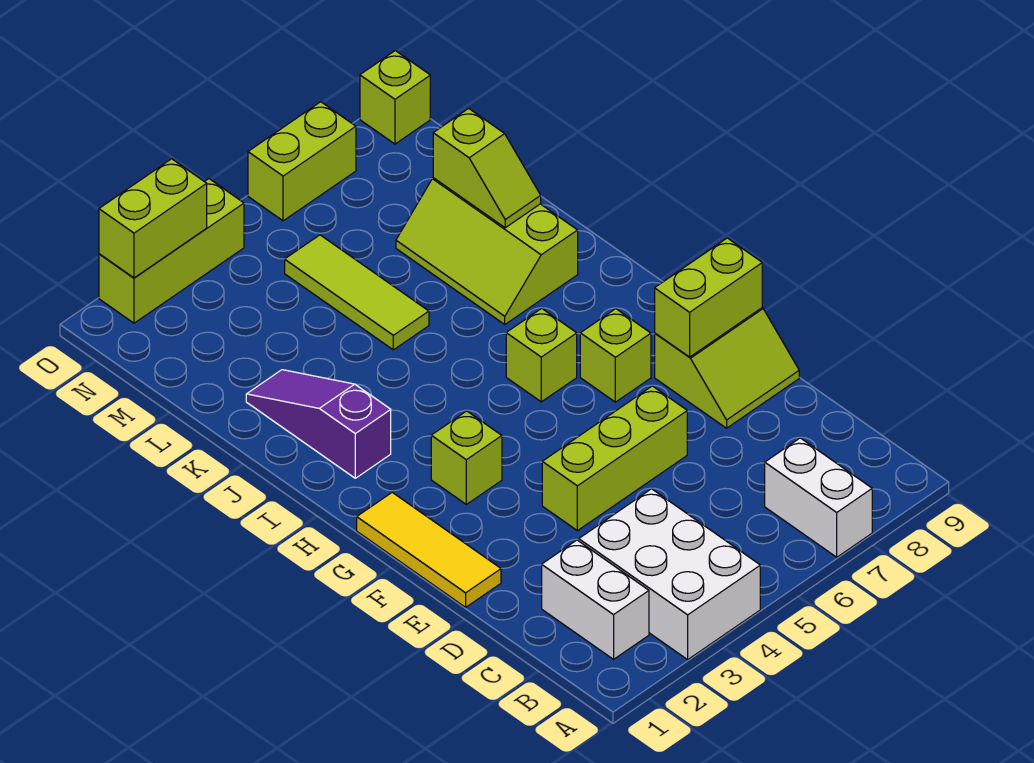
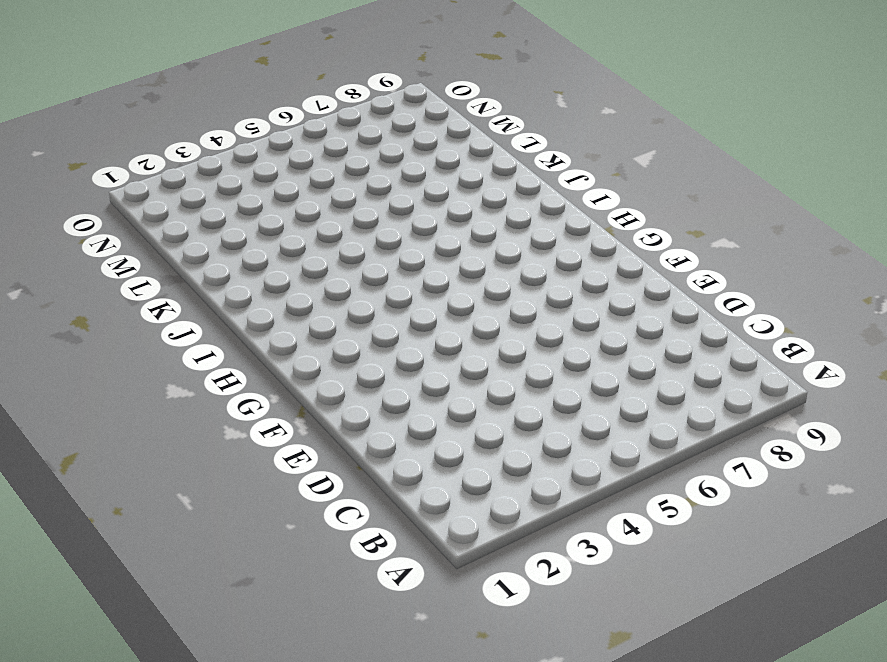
none -> white 2x3 brick [579,489,760,660]
none -> white 1x2 brick [765,438,872,557]
none -> white 1x2 brick [542,540,649,659]

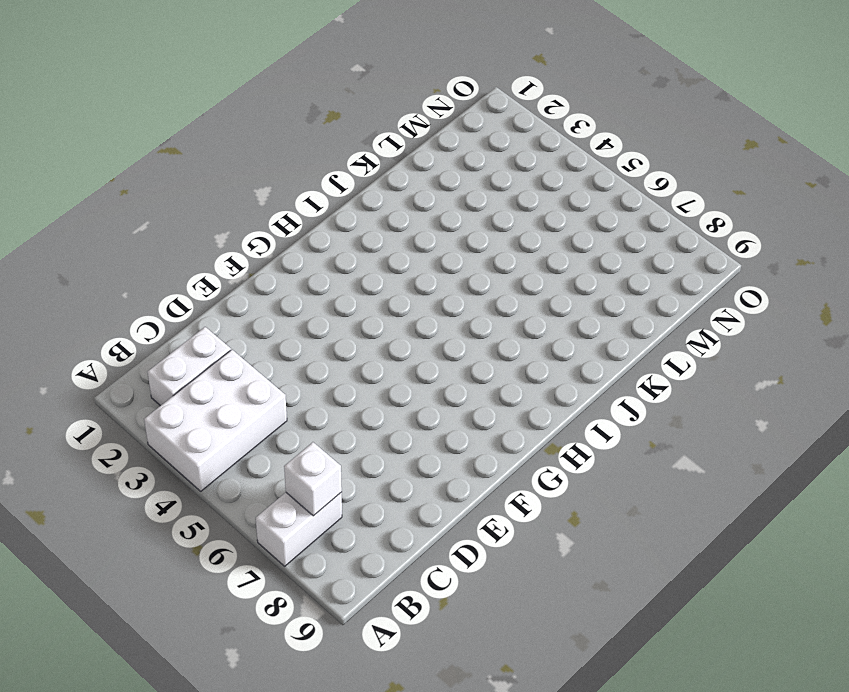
white 1x1 brick [284,442,342,516] -> none
none -> yellow 1x3 tile [357,492,501,607]
none -> lime 1x3 brick [542,386,687,531]
none -> lime 2x2 slope [655,308,799,428]

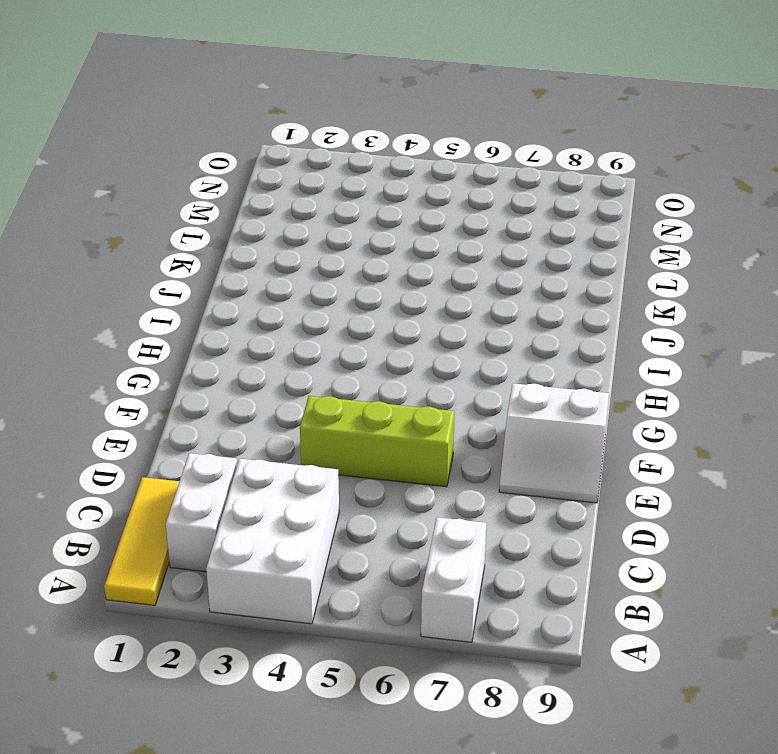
yellow 1x3 tile [104,477,179,605] -> yellow 1x3 tile moved to [357,492,501,607]
white 2x2 slope [499,383,609,503] -> lime 2x2 slope [655,308,799,428]
none -> lime 1x1 brick [431,411,502,504]
none -> lime 1x1 brick [580,309,651,402]
none -> lime 1x1 brick [506,308,577,402]

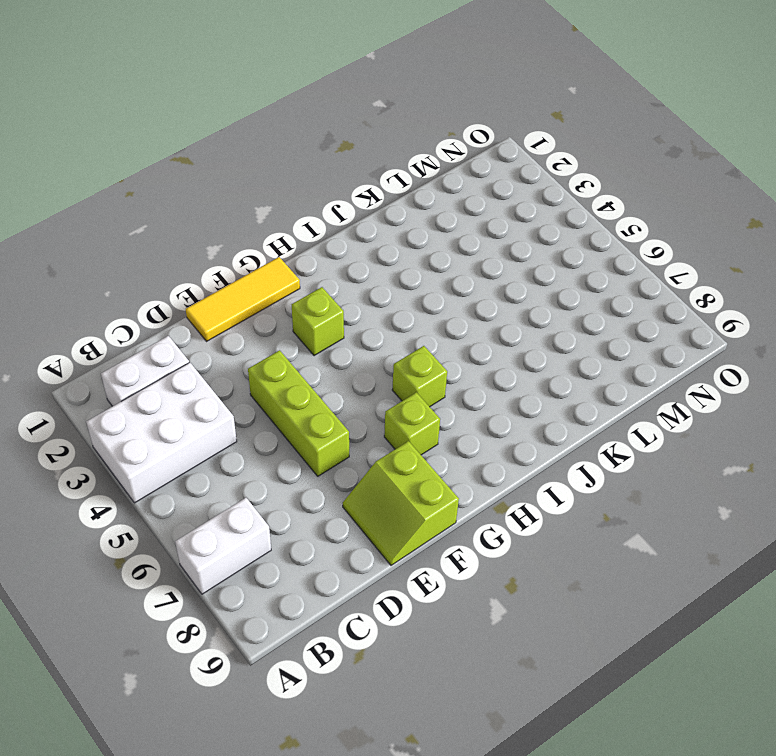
none -> purple 1x3 slope [246,370,391,478]
none -> lime 2x3 slope [396,178,578,324]
none -> lime 1x3 tile [285,235,429,350]

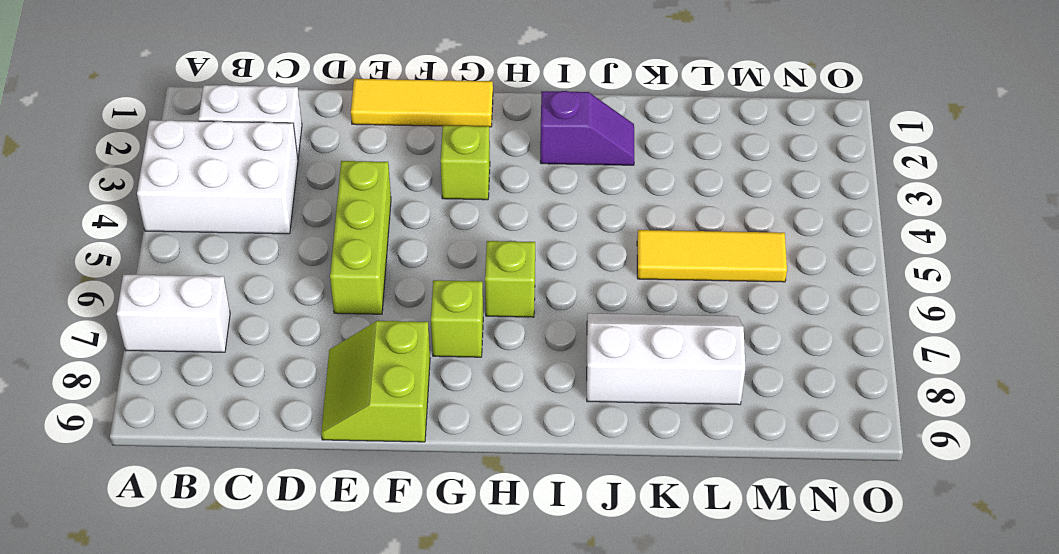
purple 1x2 slope [540,91,634,165] -> purple 1x3 slope [246,370,391,478]
white 2x3 slope [587,313,745,405] -> lime 2x3 slope [396,178,578,324]
yellow 1x3 tile [637,230,787,282] -> lime 1x3 tile [285,235,429,350]
none -> lime 1x3 brick [99,179,244,323]
none -> lime 1x2 brick [248,102,356,221]
none -> lime 1x1 brick [360,51,430,144]

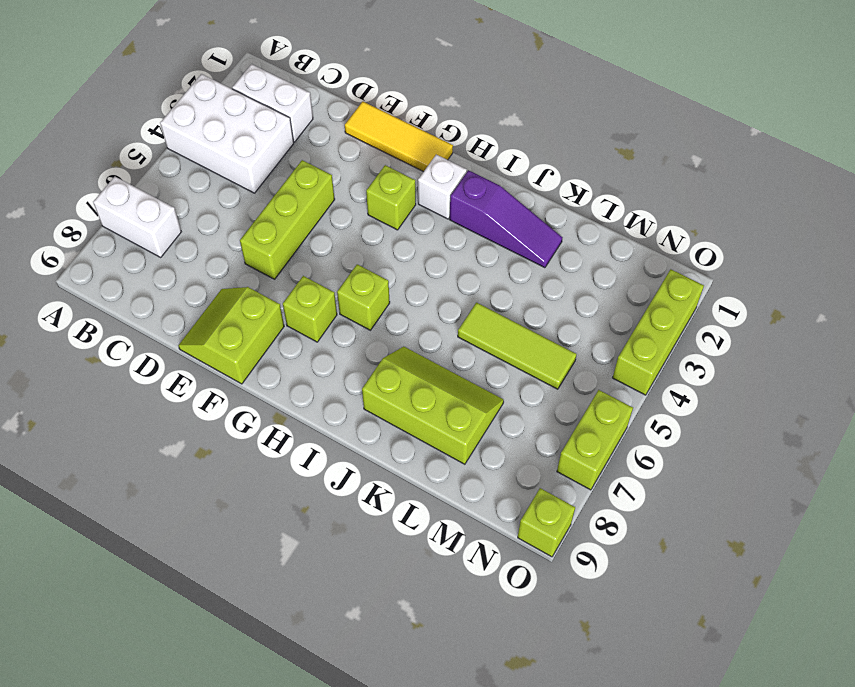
white 1x1 brick [418,155,467,219] -> none
none -> lime 1x2 brick [655,238,762,357]
none -> lime 1x2 slope [433,108,541,228]
none -> lime 1x2 brick [99,159,207,278]

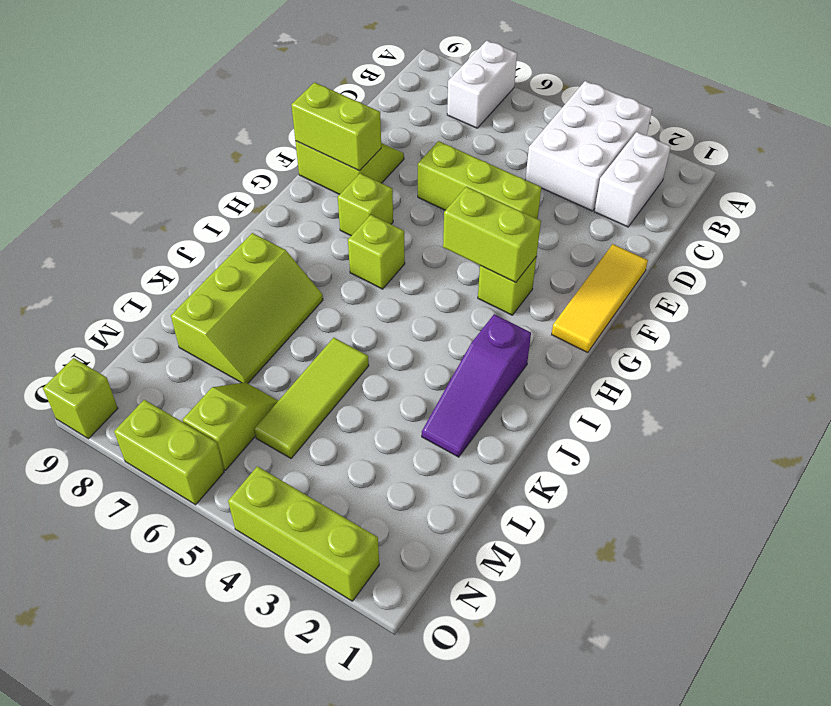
lime 1x2 brick [443,187,541,283] -> lime 1x2 brick moved to [99,159,207,278]
lime 1x2 slope [183,382,278,470] -> lime 1x2 slope moved to [433,108,541,228]

